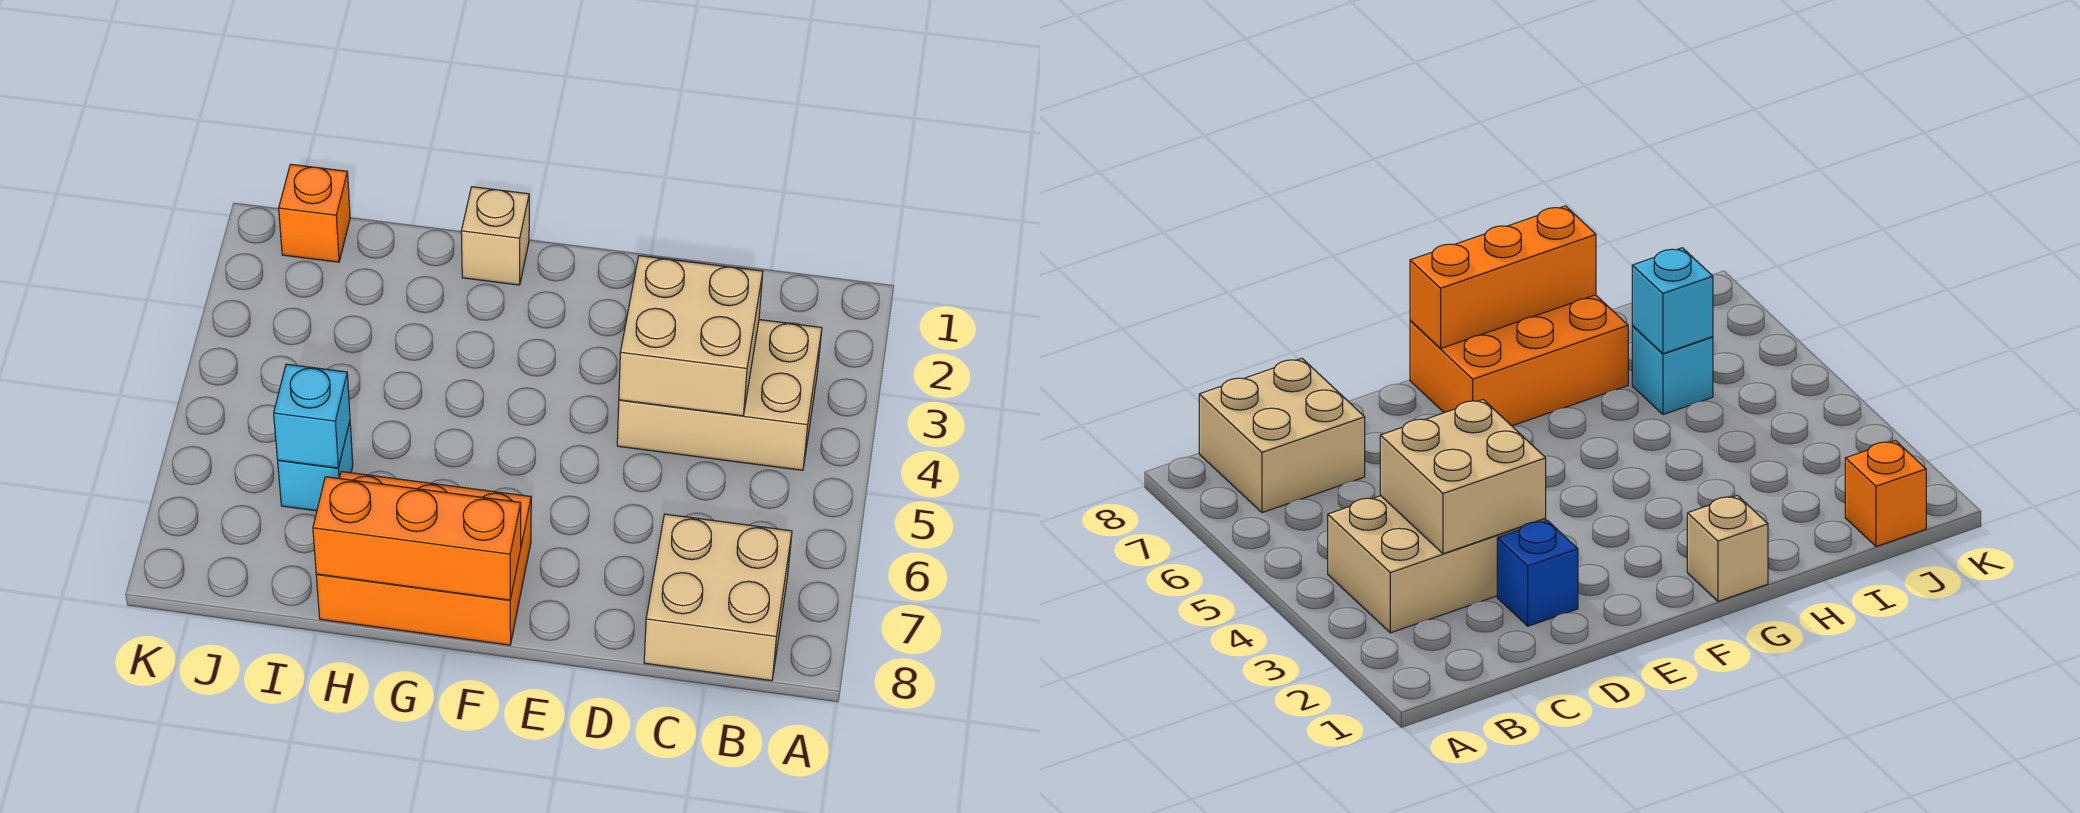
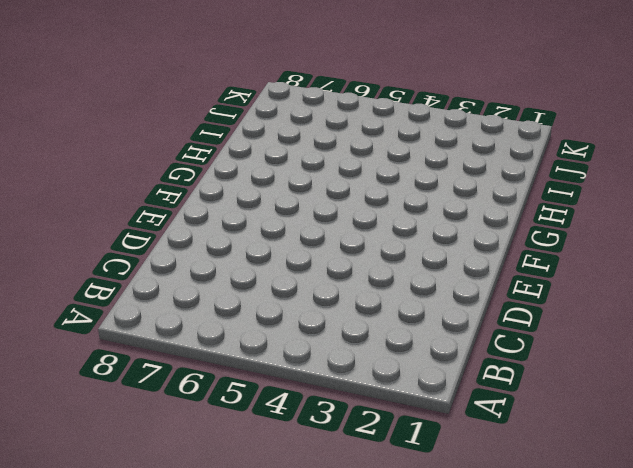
none -> tan 2x3 brick [617,320,822,470]
none -> tan 2x2 brick [644,514,792,681]

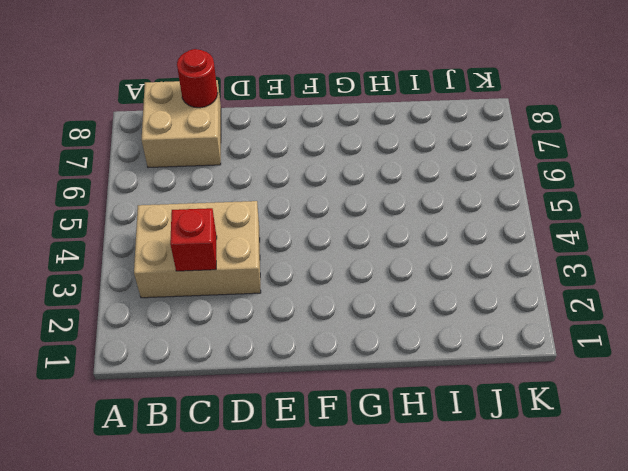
red 1x1 brick [170,208,217,271] -> tan 2x2 brick [619,256,763,416]
red 1x1 round brick [177,49,218,108] -> none
none -> blue 1x1 brick [1497,520,1578,626]
none -> orange 2x3 brick [316,472,531,645]

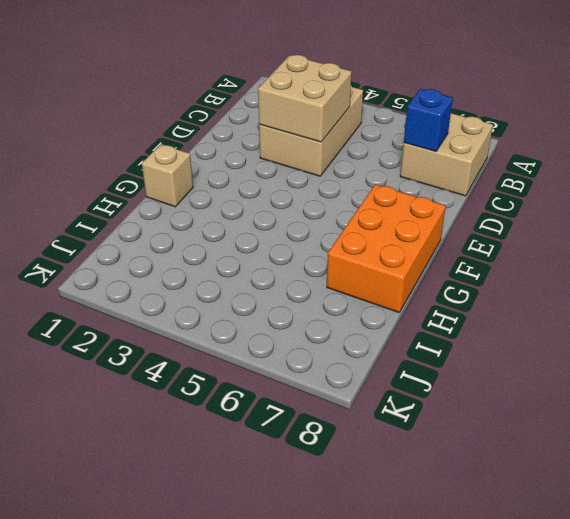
blue 1x1 brick [404,89,453,152] -> blue 1x1 brick moved to [1497,520,1578,626]
none -> cyan 1x1 brick [278,422,353,511]
none -> orange 1x1 brick [279,164,350,262]

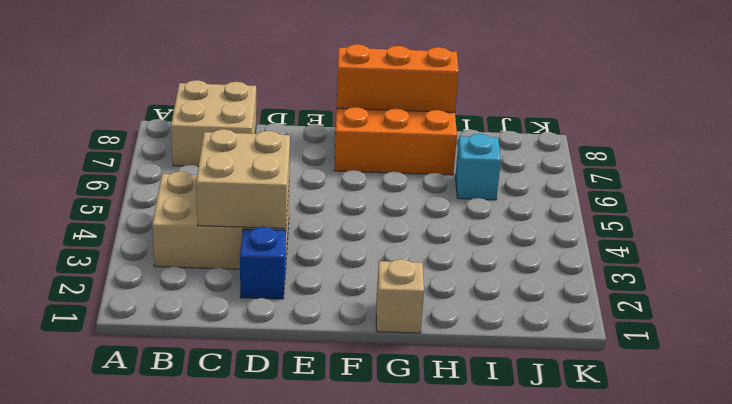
none -> orange 1x1 brick [279,164,350,262]
none -> cyan 1x1 brick [274,364,350,468]

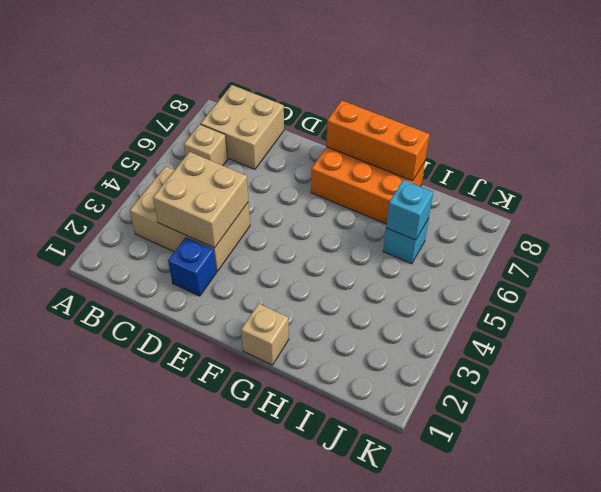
tan 1x1 brick [184,124,228,166] -> none
none -> orange 1x1 brick [279,164,350,262]

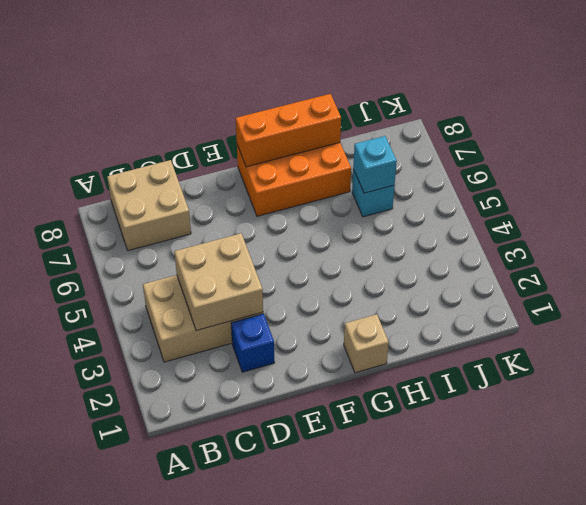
none -> orange 1x1 brick [279,164,350,262]

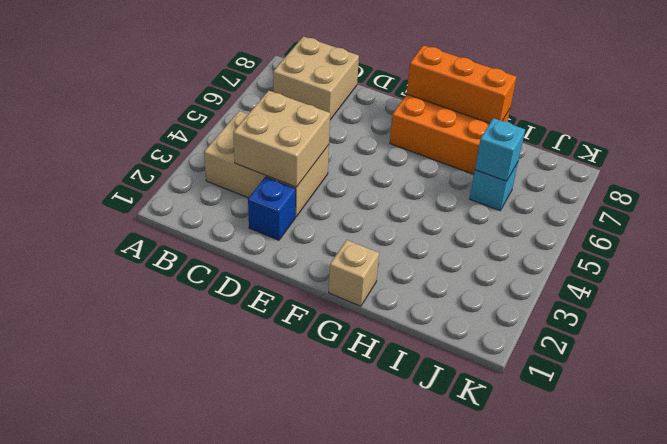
none -> orange 1x1 brick [279,164,350,262]

